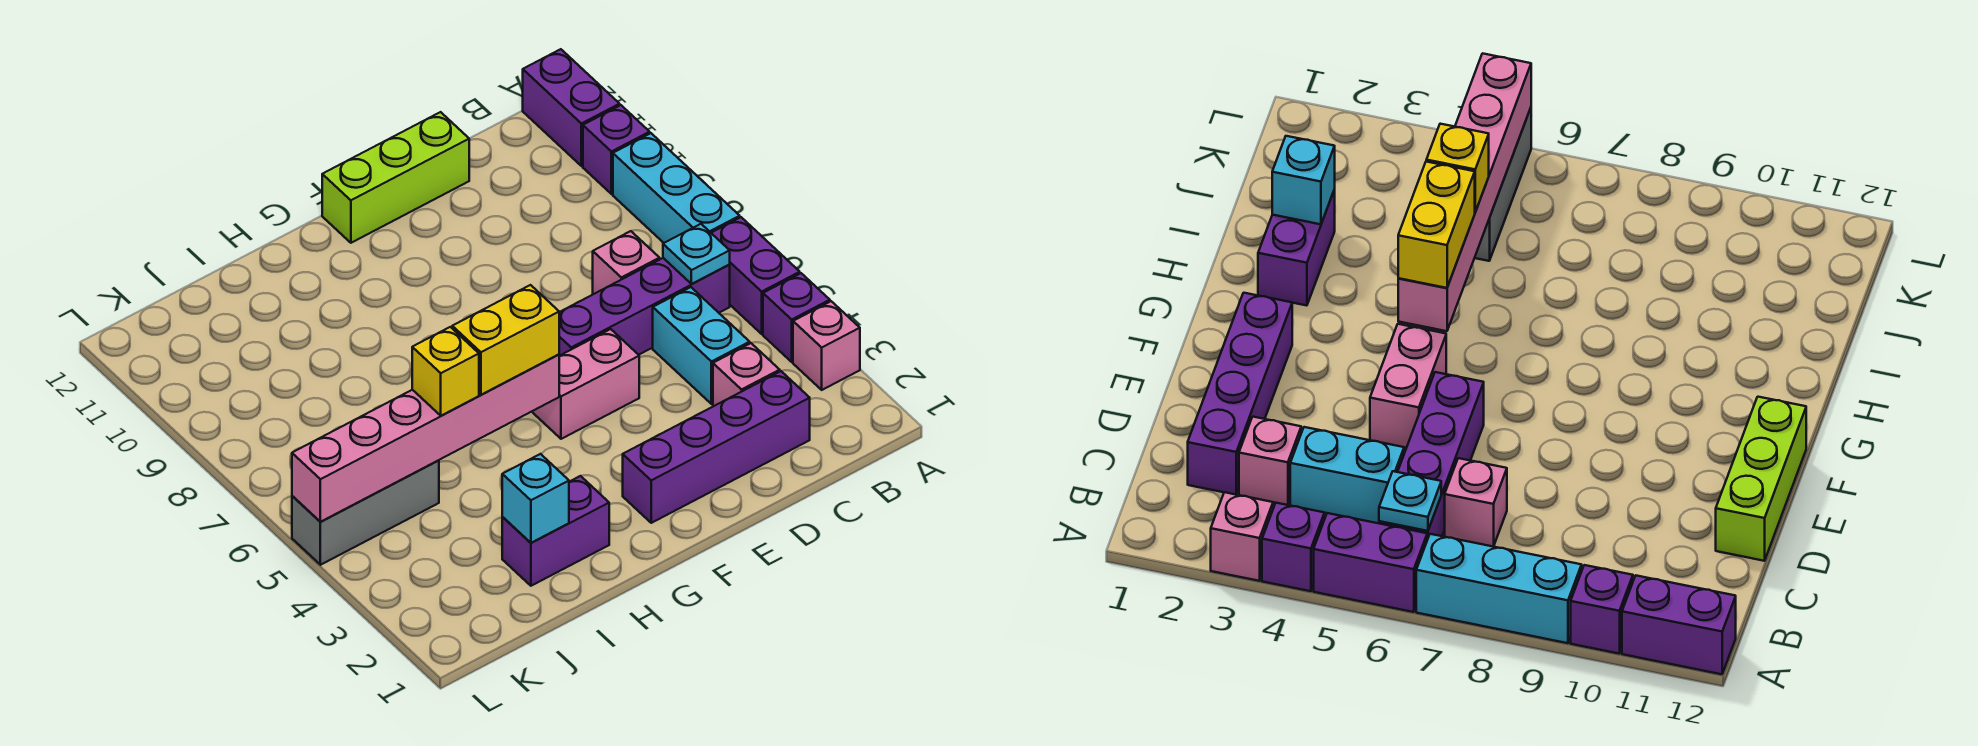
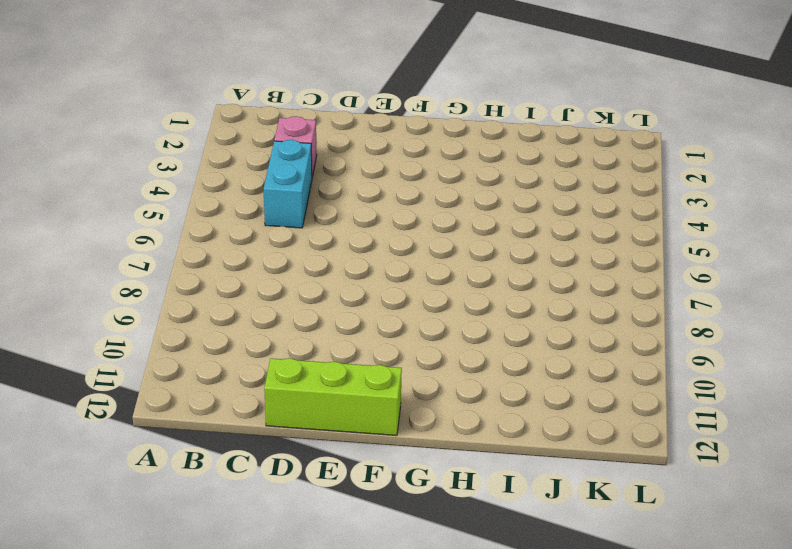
none -> pink 1x1 brick [793,301,860,390]
none -> purple 1x1 brick [763,273,830,362]
none -> purple 1x2 brick [712,217,800,334]

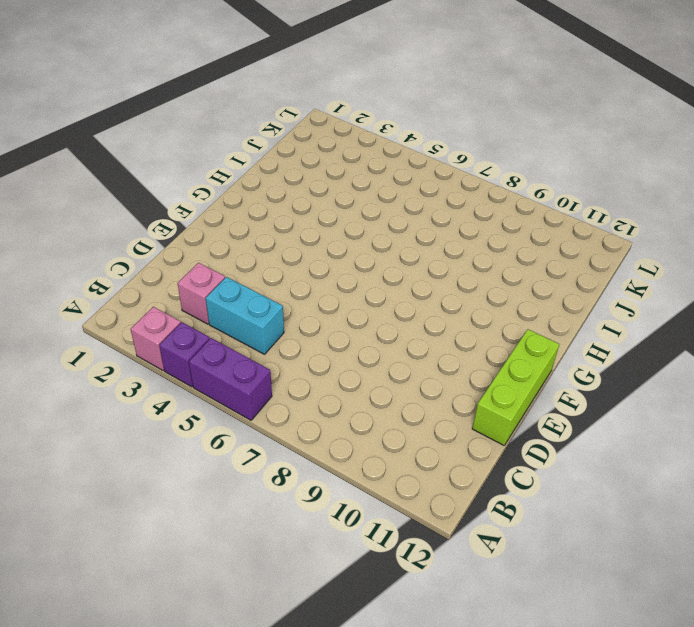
none -> cyan 1x3 brick [613,133,740,243]
none -> purple 1x1 brick [583,105,650,194]
none -> purple 1x2 brick [523,49,620,166]

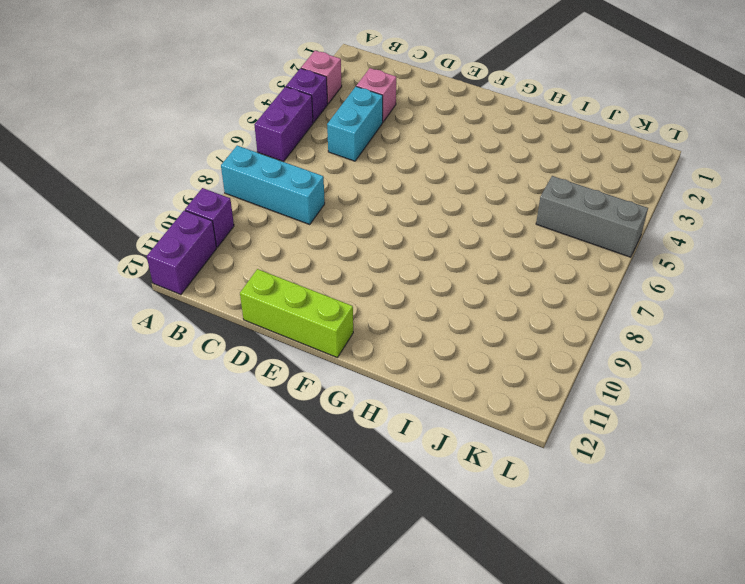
cyan 1x3 brick [221,146,325,225] -> cyan 1x3 brick turned to [613,133,740,243]
none -> purple 1x4 brick [559,258,730,356]
none -> purple 1x4 brick [623,371,810,523]
none -> pink 1x1 brick [593,231,660,294]

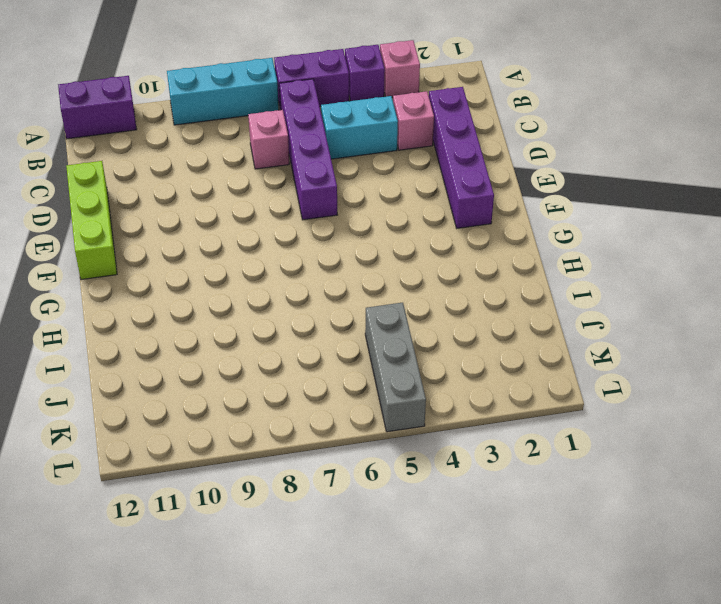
none -> purple 1x1 brick [583,105,650,194]
none -> pink 1x2 brick [533,329,639,439]
none -> purple 1x2 brick [502,476,609,586]

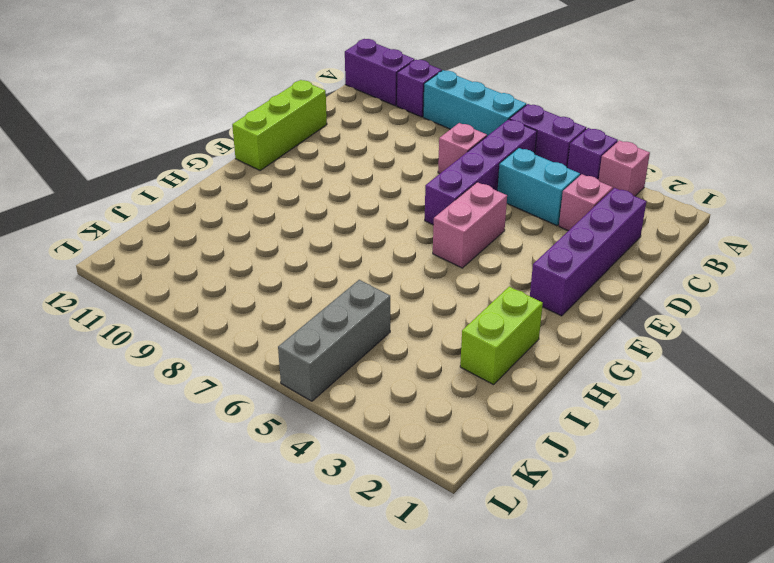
lime 1x2 brick [460,287,543,385] -> purple 1x2 brick [502,476,609,586]
none -> cyan 1x1 plate [663,224,730,284]
none -> pink 1x6 brick [292,354,559,522]
none -> cyan 1x1 brick [502,454,569,543]

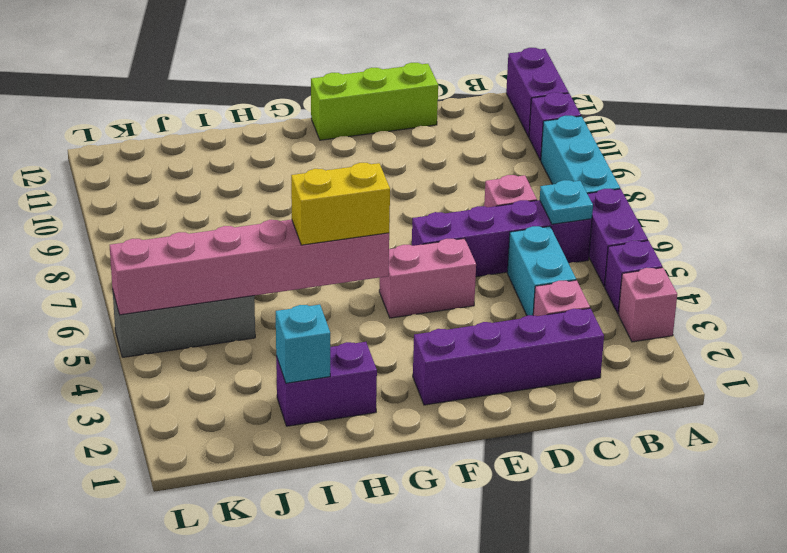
none -> yellow 1x1 brick [412,327,479,416]

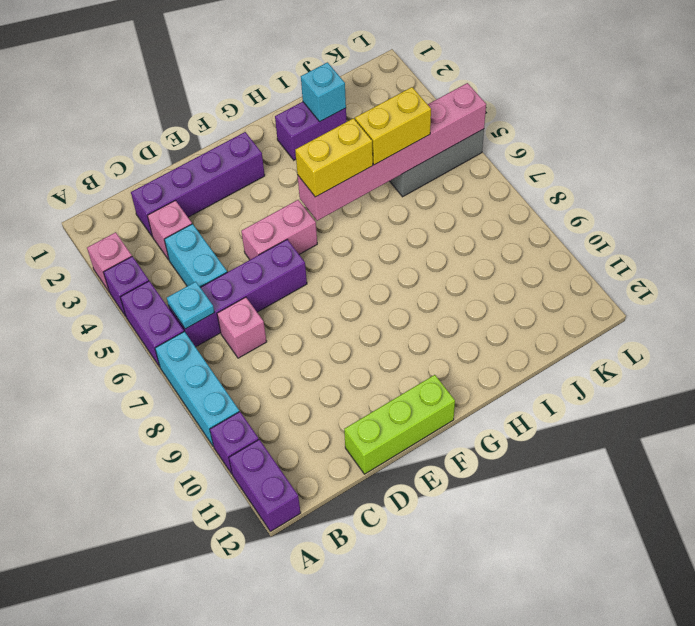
yellow 1x2 brick [355,87,431,165] -> yellow 1x1 brick [412,327,479,416]

